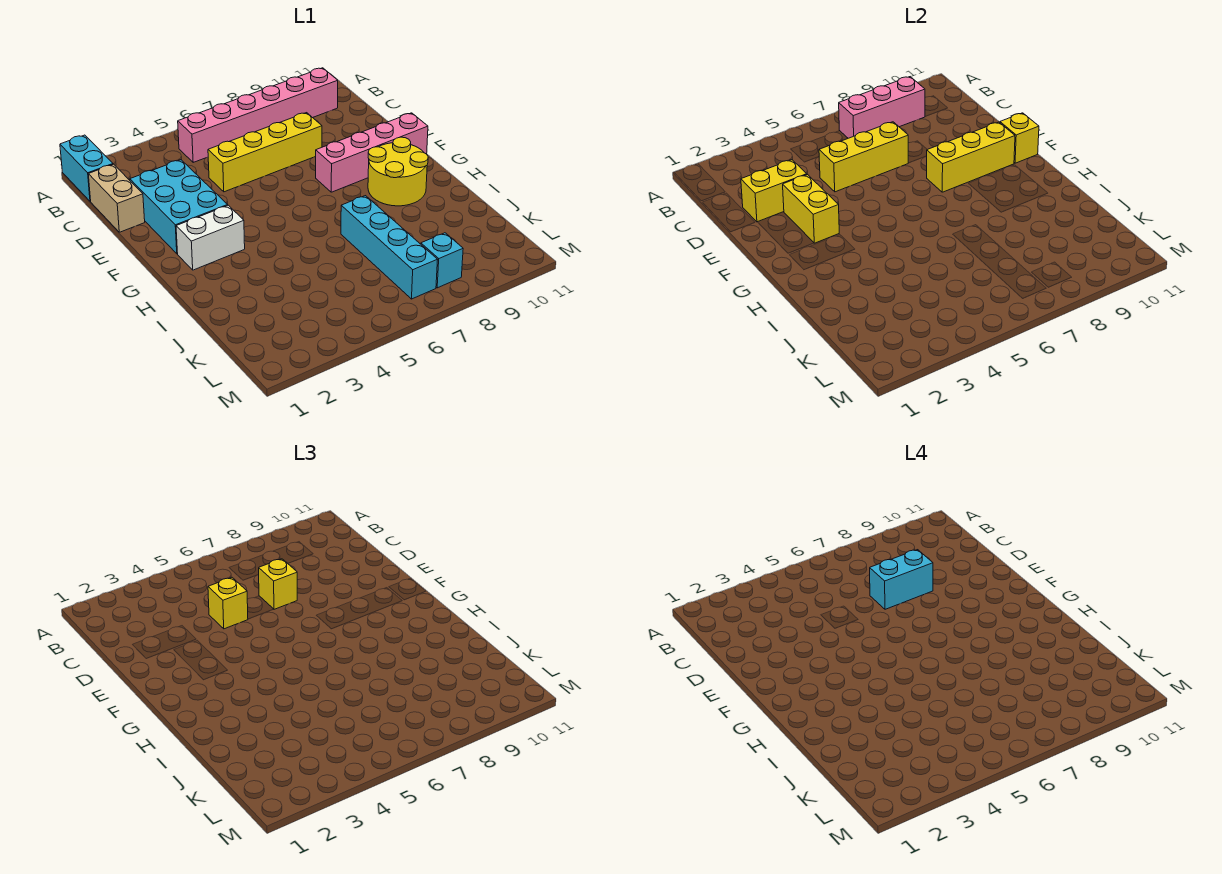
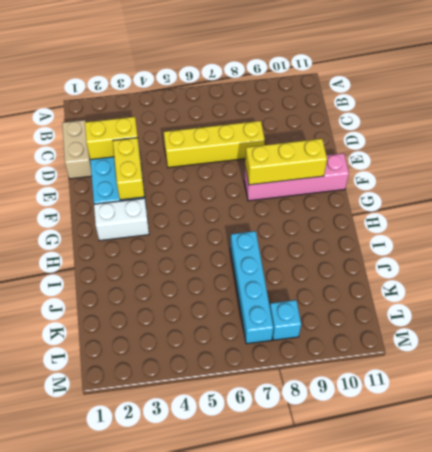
none -> cyan 1x2 brick [60,135,113,201]
none -> pink 1x6 brick [178,68,338,162]
none -> yellow 2x2 round brick [368,137,428,206]

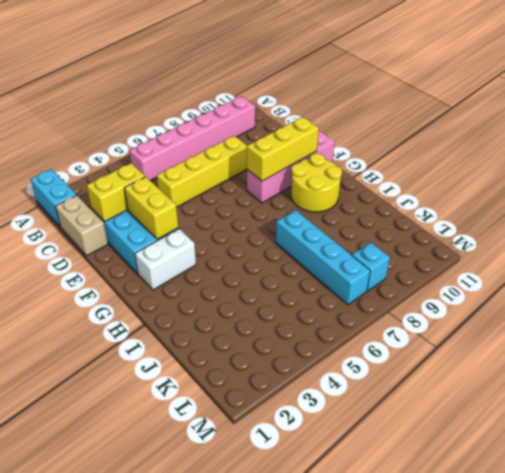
none -> pink 1x3 brick [839,77,925,138]
none -> yellow 1x3 brick [819,122,908,192]
none -> yellow 1x1 brick [1000,113,1039,163]

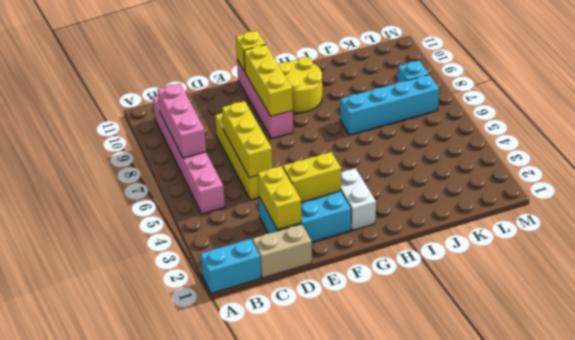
none -> yellow 1x1 brick [208,577,248,629]
none -> yellow 1x1 brick [258,559,297,609]
none -> cyan 1x2 brick [870,550,933,609]

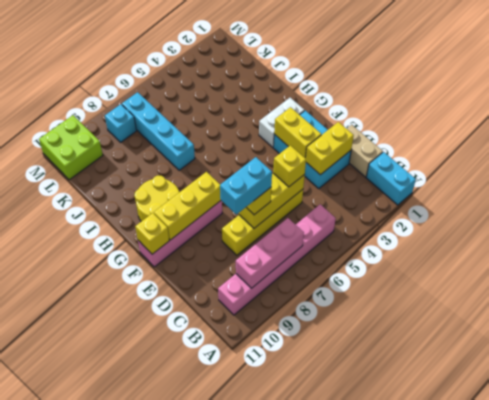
lime 2x2 brick [39,115,103,180] -> none

